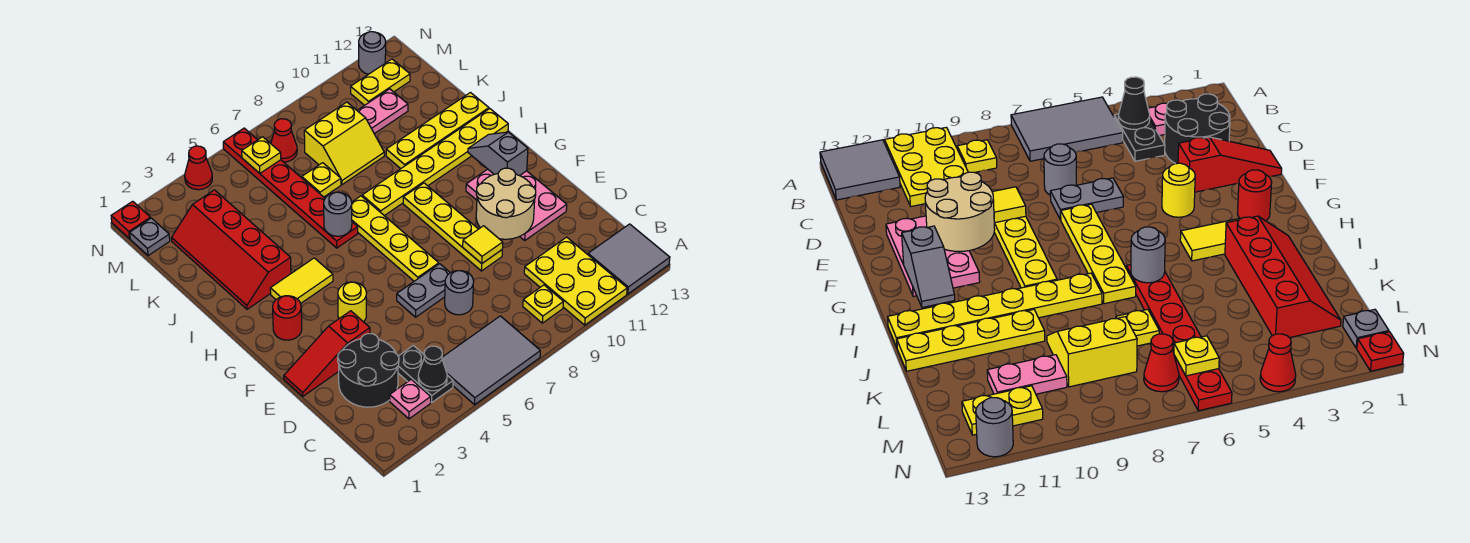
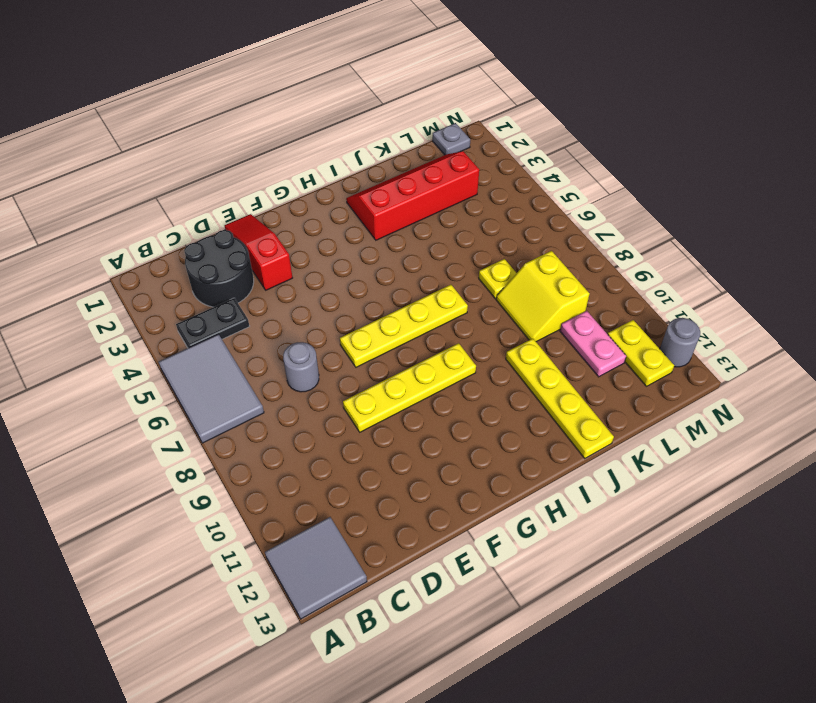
none -> yellow 2x3 plate [524,237,627,325]
none -> pink 1x1 plate [390,380,431,419]
none -> yellow 1x1 plate [523,285,563,323]
none -> grey 1x2 plate [397,264,450,317]

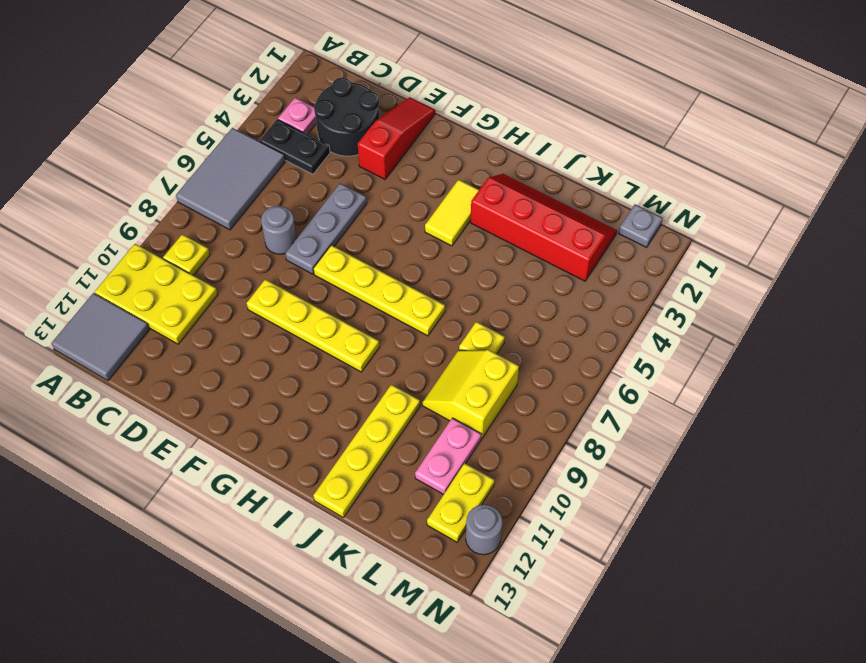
grey 1x3 plate [285,183,367,274] -> grey 1x2 plate [397,264,450,317]
none -> pink 2x3 plate [466,169,567,240]
none -> yellow 1x1 round brick [338,282,366,322]
none -> red 1x1 round brick [273,296,302,340]
none -> red 1x6 plate [223,128,358,248]

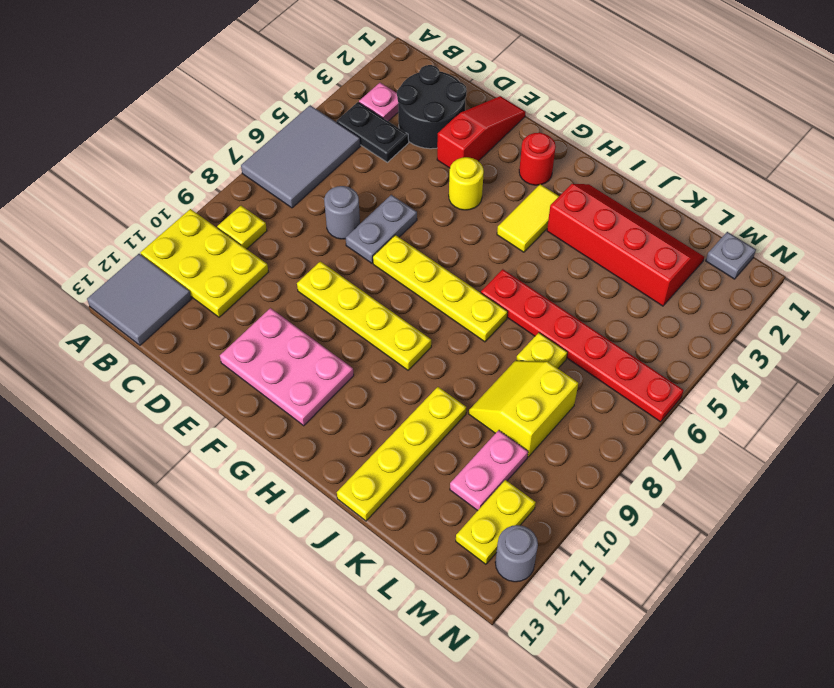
none -> yellow 1x6 plate [362,109,508,216]
none -> red 1x1 cone [271,119,297,162]
none -> red 1x1 plate [111,201,151,238]
none -> red 1x1 cone [185,146,212,190]

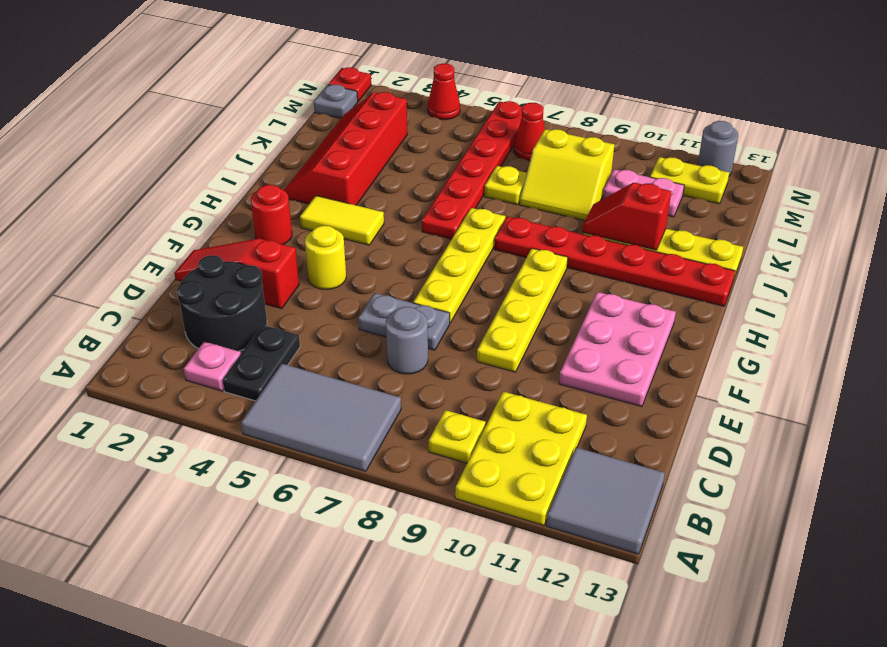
red 1x6 plate [494,216,735,306] -> yellow 1x6 plate [362,109,508,216]
red 1x2 slope [582,183,671,250] -> none
none -> black 1x1 cone [418,346,447,391]
none -> yellow 1x1 tile [463,226,503,264]
none -> tan 2x2 round brick [476,168,536,239]
none -> grey 1x2 slope [468,132,528,176]

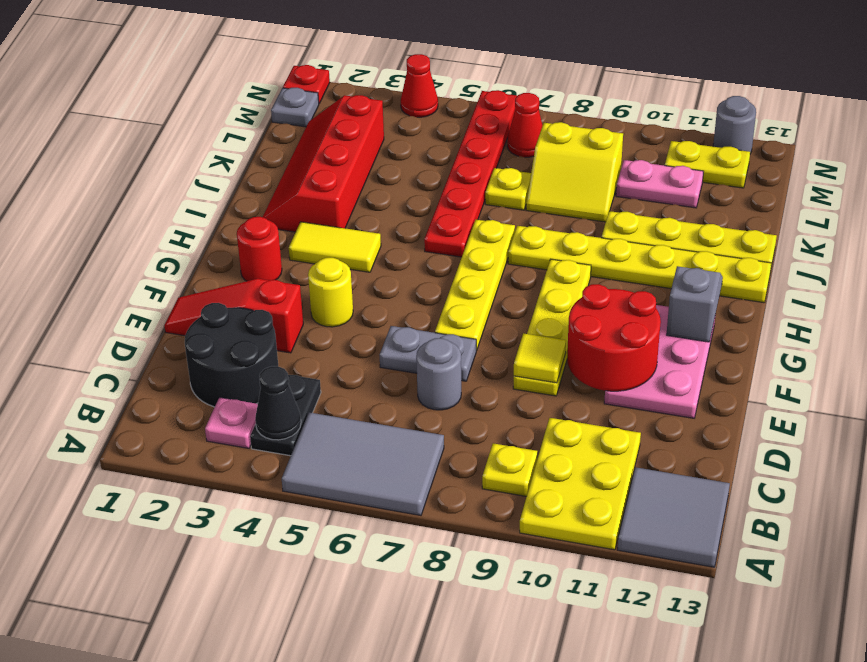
red 2x2 round brick [567,284,661,391] -> tan 2x2 round brick [476,168,536,239]
none -> grey 1x1 round brick [324,192,352,236]
none -> yellow 1x1 plate [242,137,281,173]

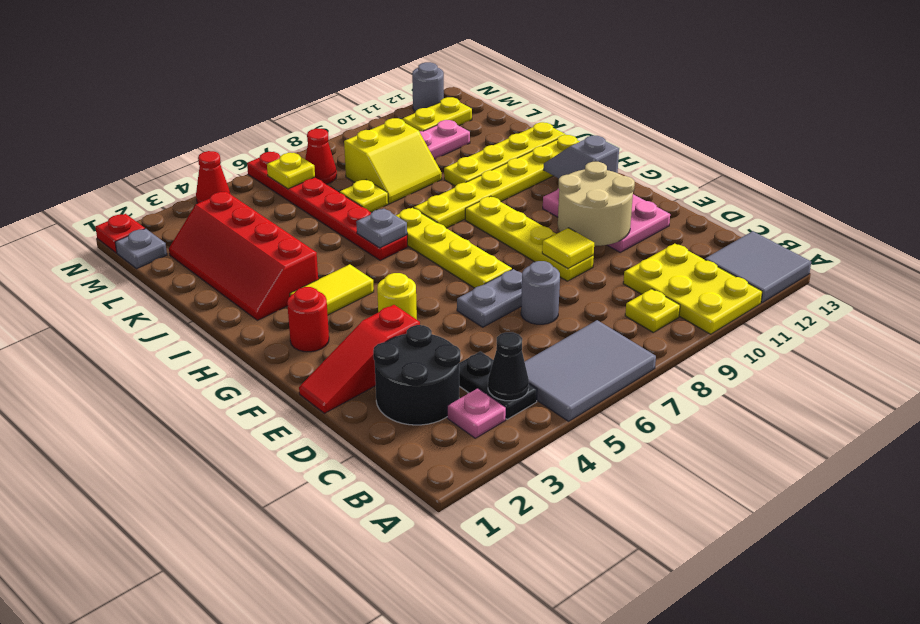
grey 1x1 plate [356,209,407,248] -> grey 1x1 round brick [324,192,352,236]

